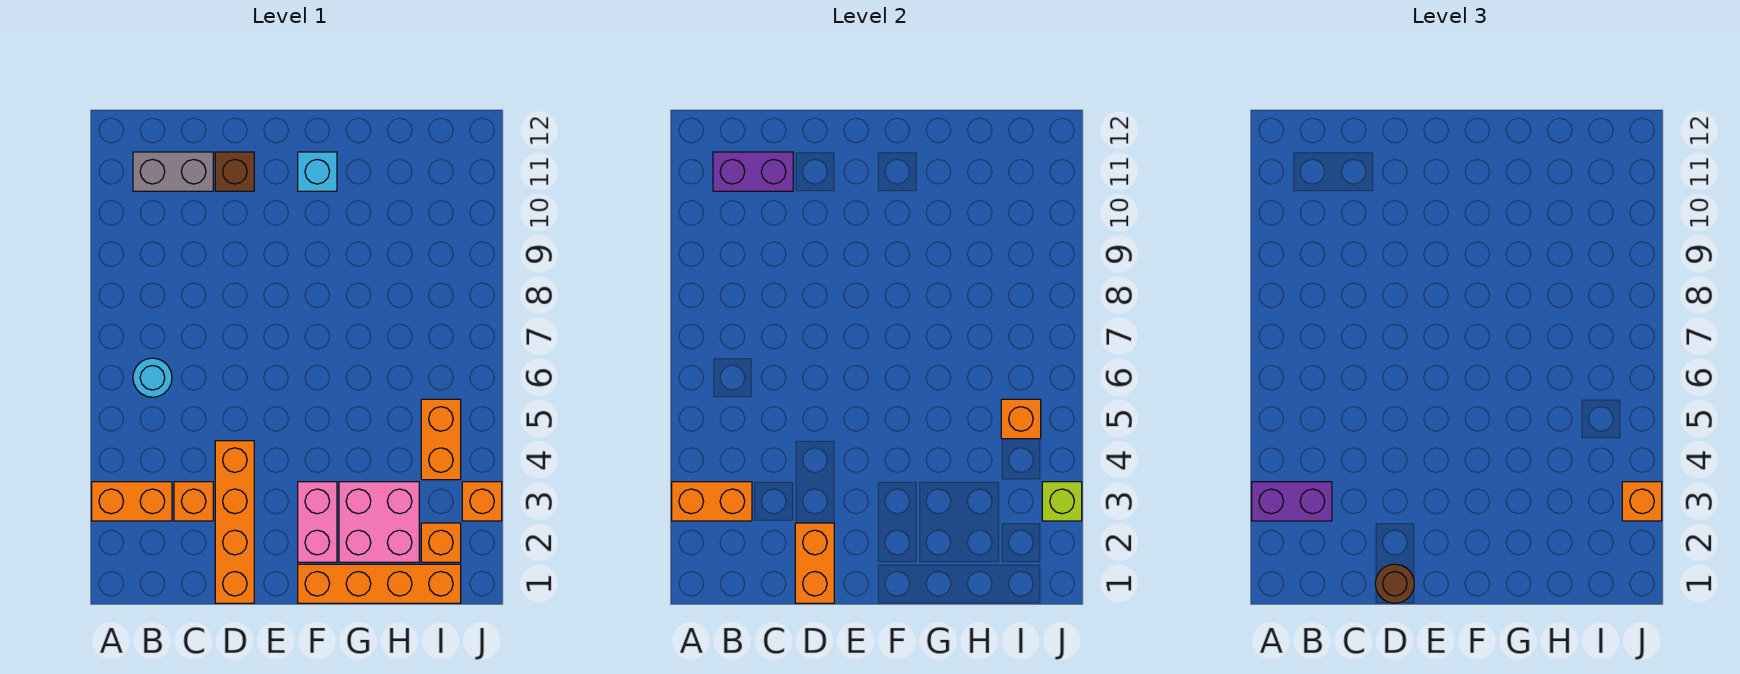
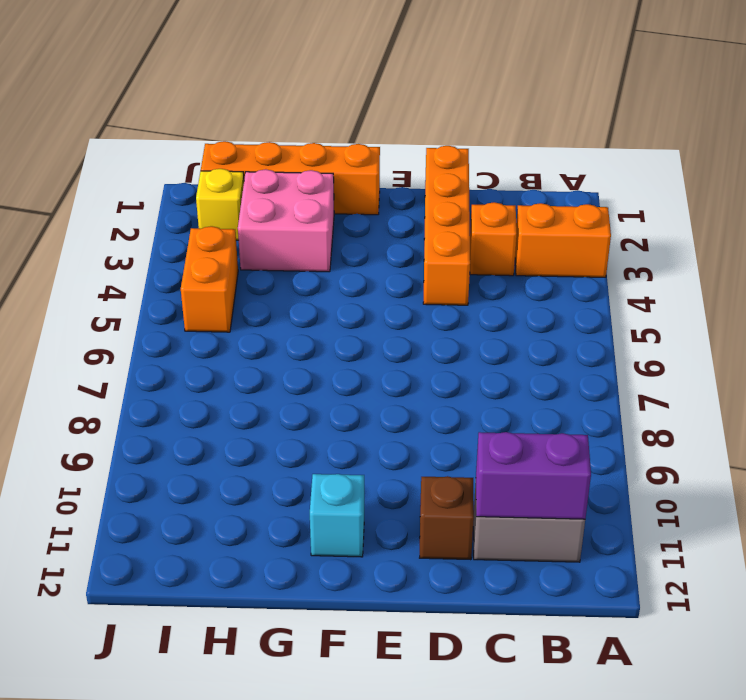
yellow 1x1 brick [196,169,244,240] -> orange 1x1 brick [421,523,461,562]
none -> cyan 1x1 round brick [133,358,172,397]
none -> pink 1x2 brick [298,482,337,562]
none -> orange 1x1 brick [462,482,502,521]

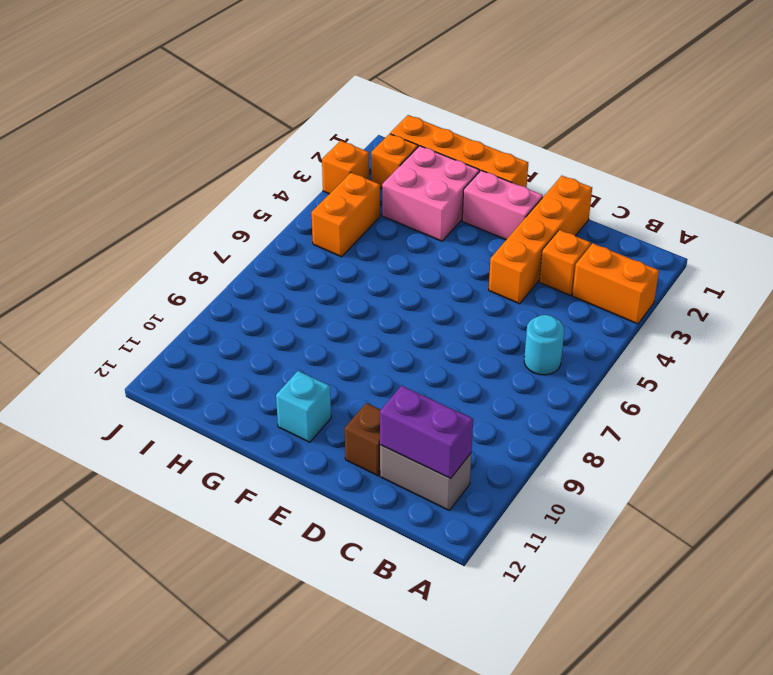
pink 1x2 brick [462,170,543,240] -> pink 1x2 brick turned to [298,482,337,562]
none -> orange 1x2 brick [672,482,752,521]
none -> orange 1x2 brick [795,523,834,603]
none -> orange 1x1 brick [1001,399,1041,439]

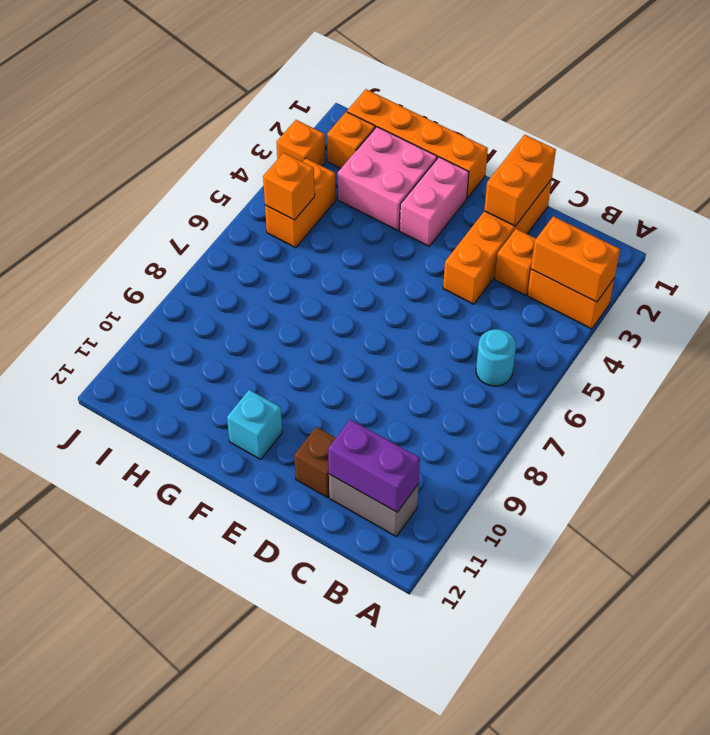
none -> lime 1x1 brick [1042,482,1082,521]
none -> purple 1x2 brick [1252,482,1332,521]
none -> brown 1x1 round brick [1375,564,1414,603]

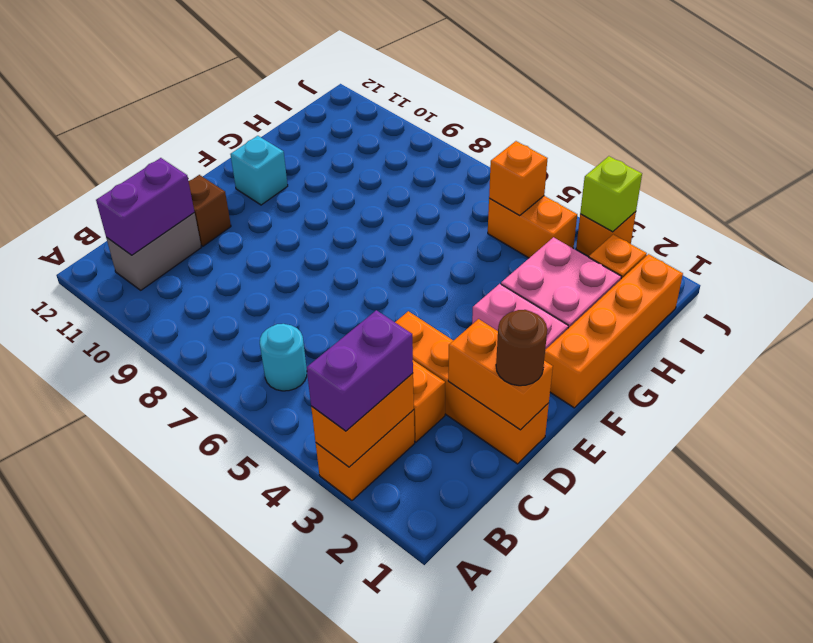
none -> orange 1x1 brick [1622,482,1662,521]

